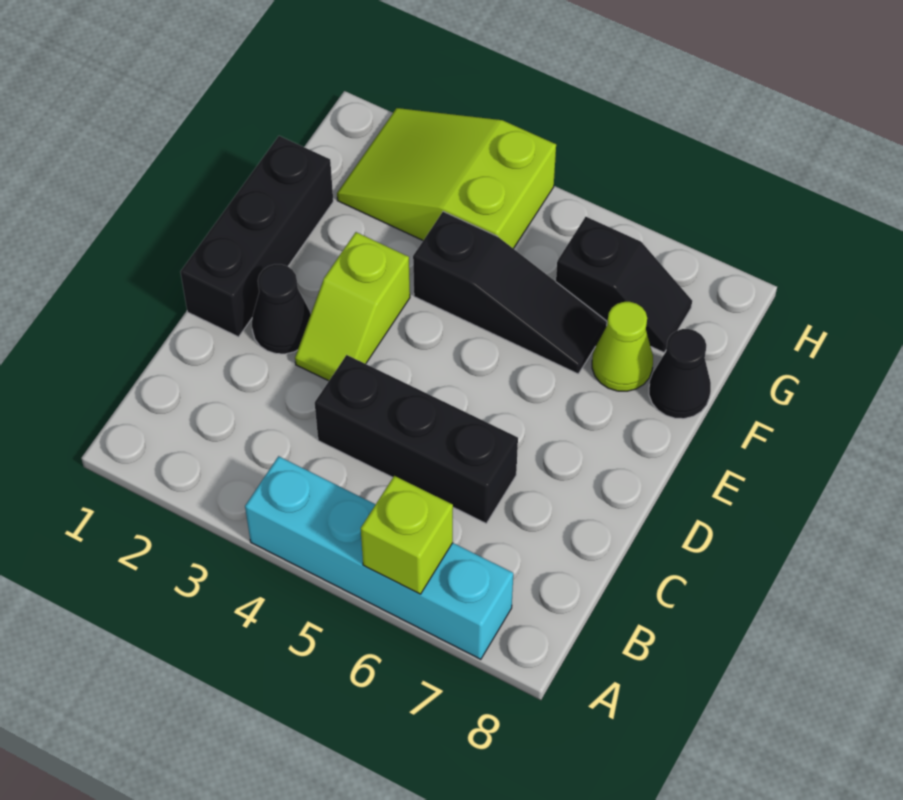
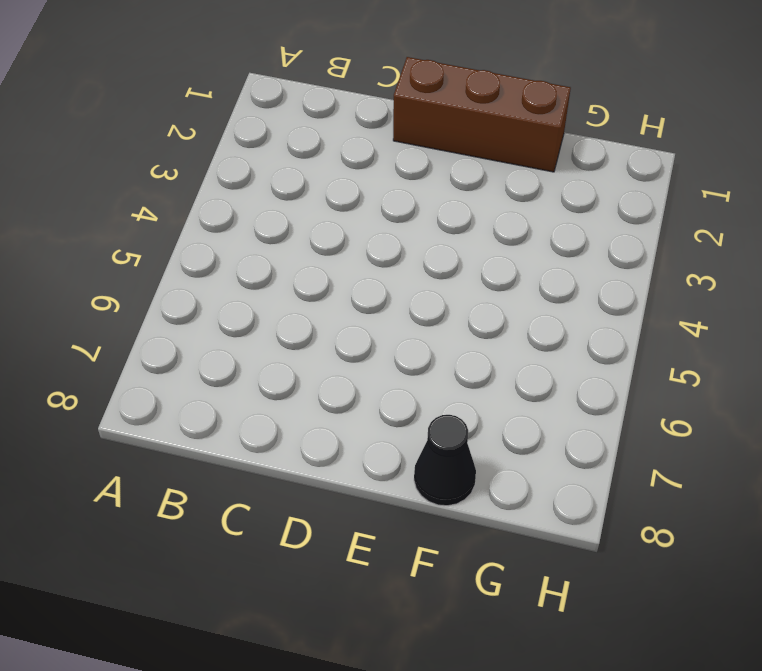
brown 1x3 brick [393,57,571,172] -> black 1x3 brick [181,136,333,337]
none -> cyan 1x4 brick [245,456,513,659]
none -> black 1x3 brick [315,355,518,523]

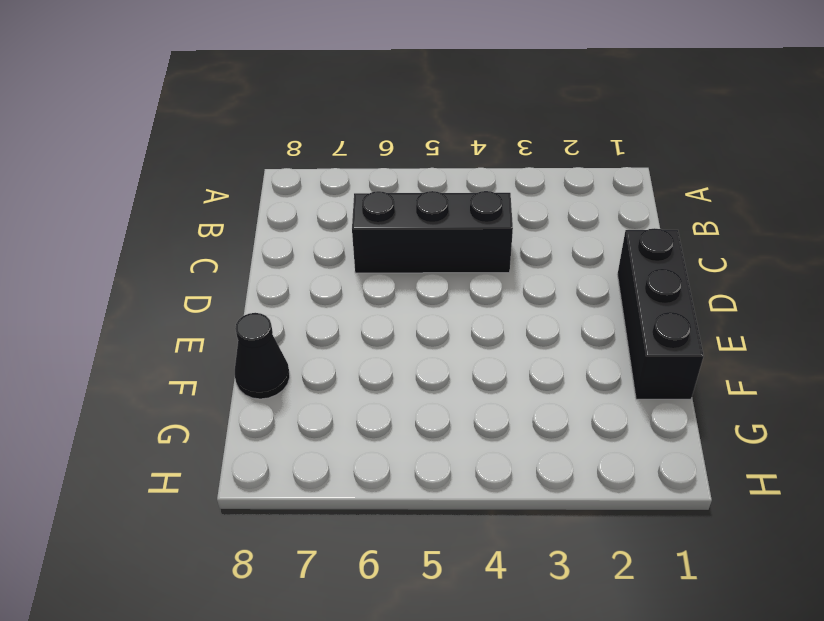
none -> cyan 1x4 brick [245,456,513,659]
none -> black 1x1 cone [252,264,311,354]

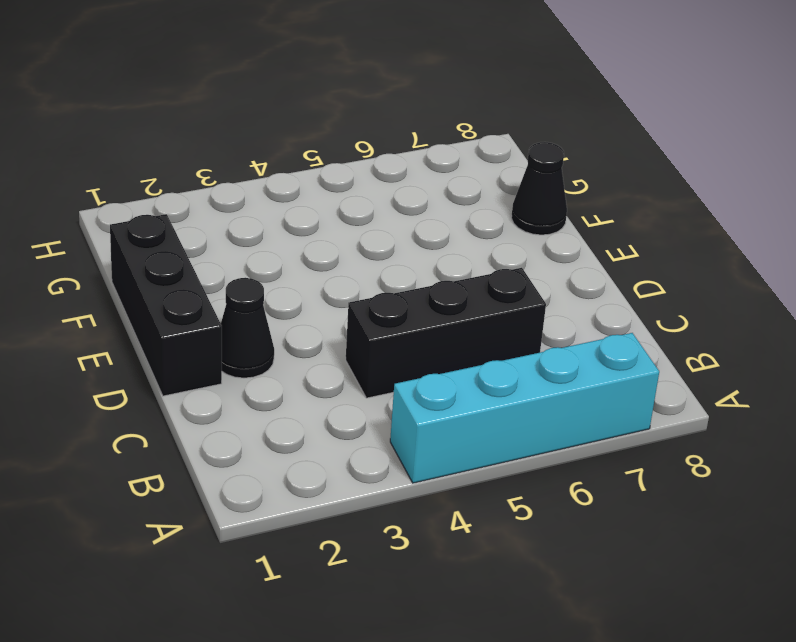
none -> lime 1x2 slope [295,232,410,381]
none -> black 1x3 slope [413,211,607,374]

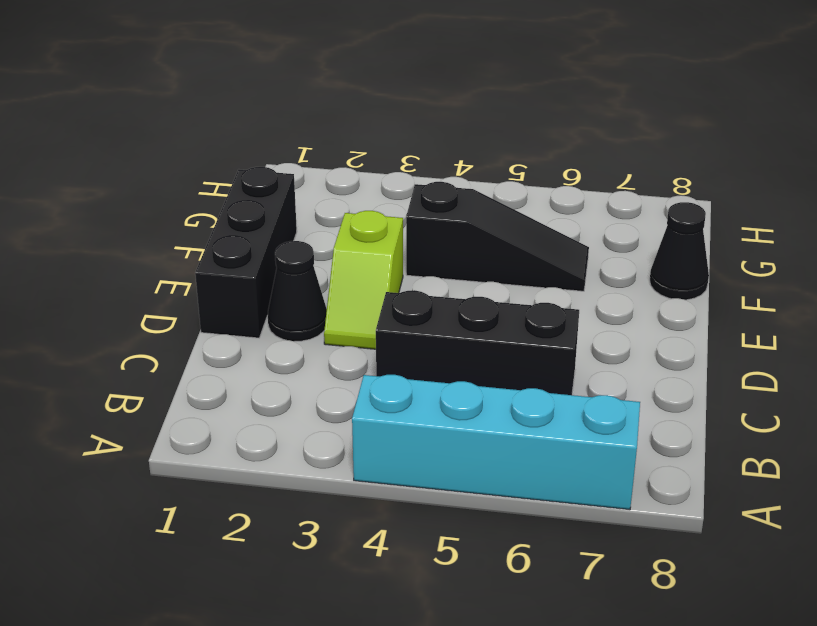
none -> lime 1x1 cone [592,302,653,391]
none -> lime 2x3 slope [337,108,556,249]

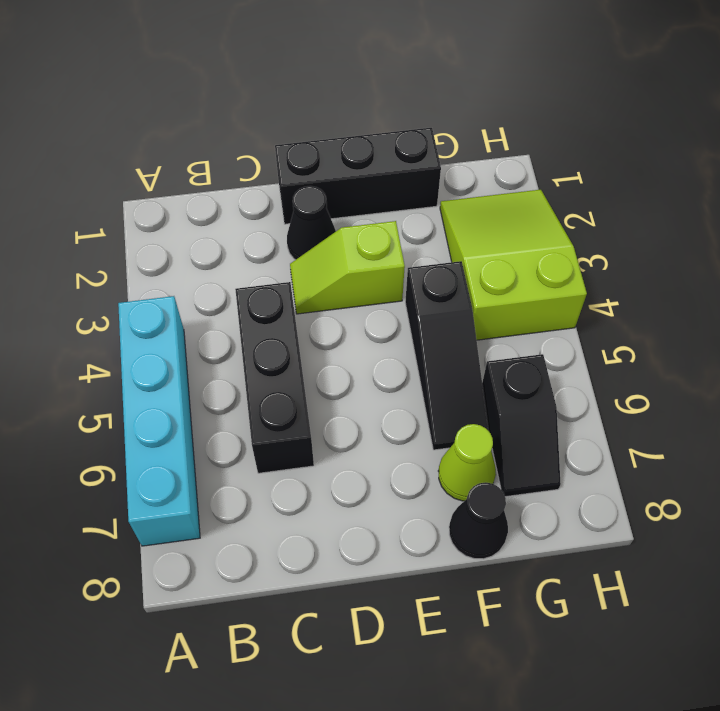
none -> lime 1x1 brick [361,476,453,594]

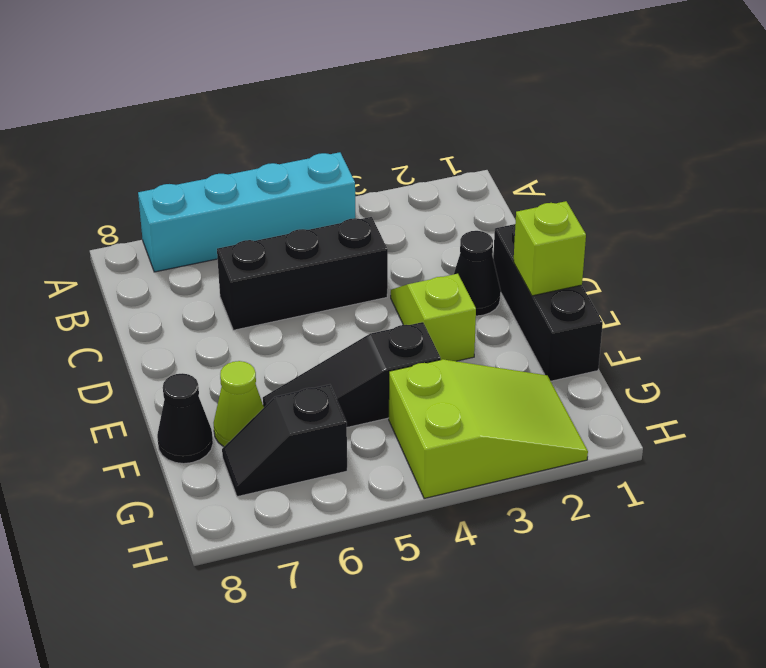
lime 1x1 brick [513,201,586,296] -> lime 1x1 brick moved to [361,476,453,594]

